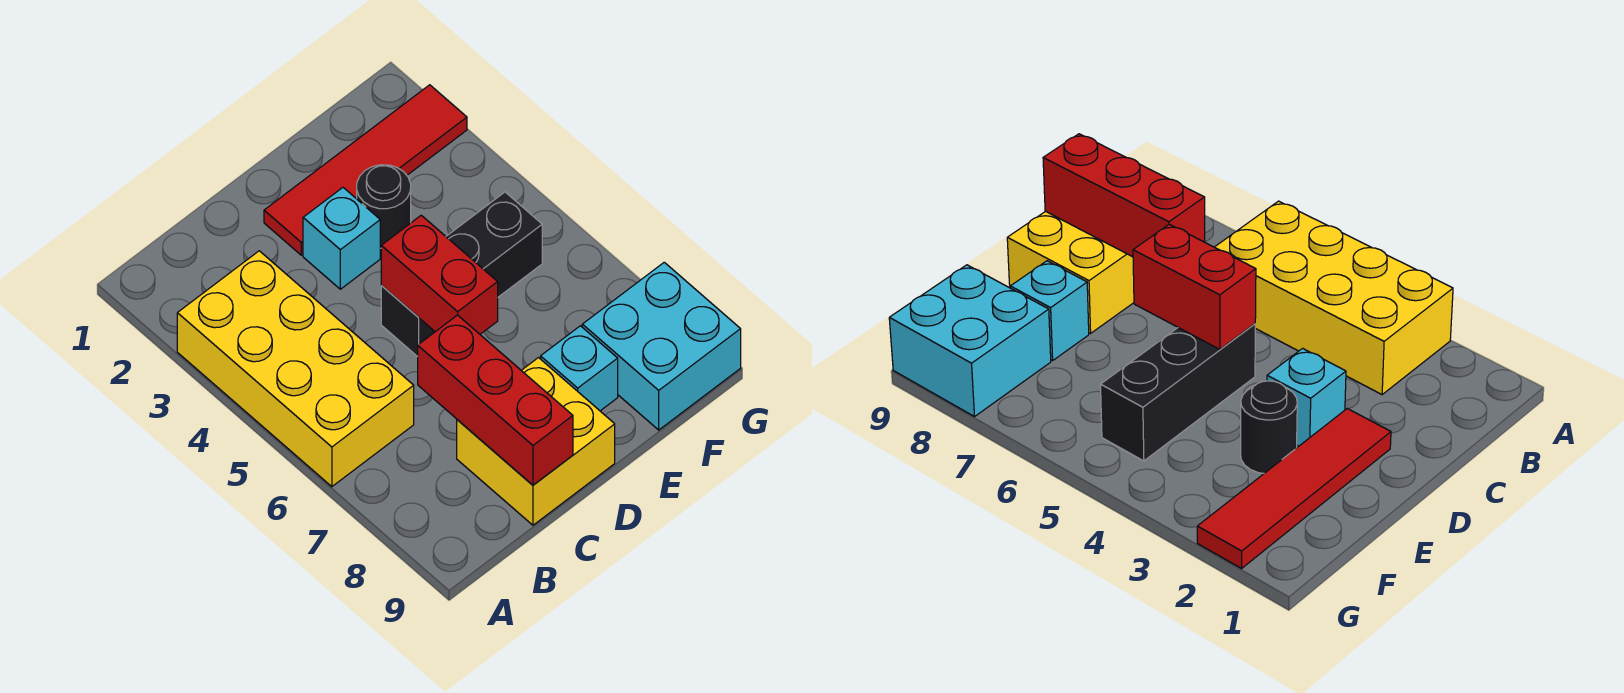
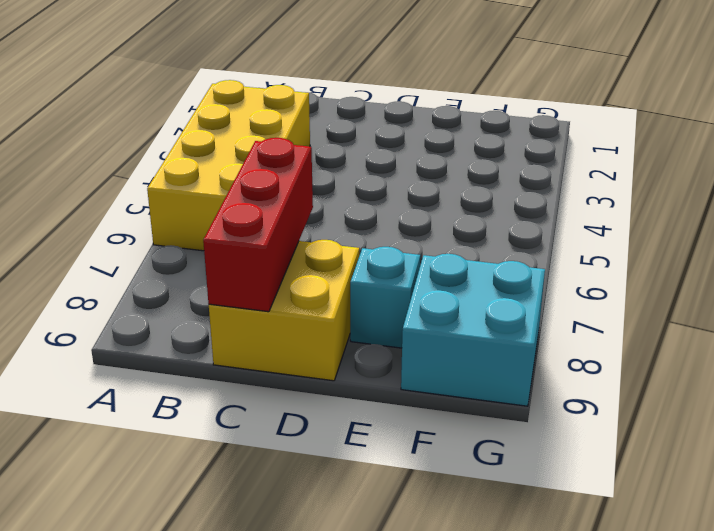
none -> red 1x4 tile [264,85,467,255]
none -> cyan 1x1 brick [303,188,380,289]

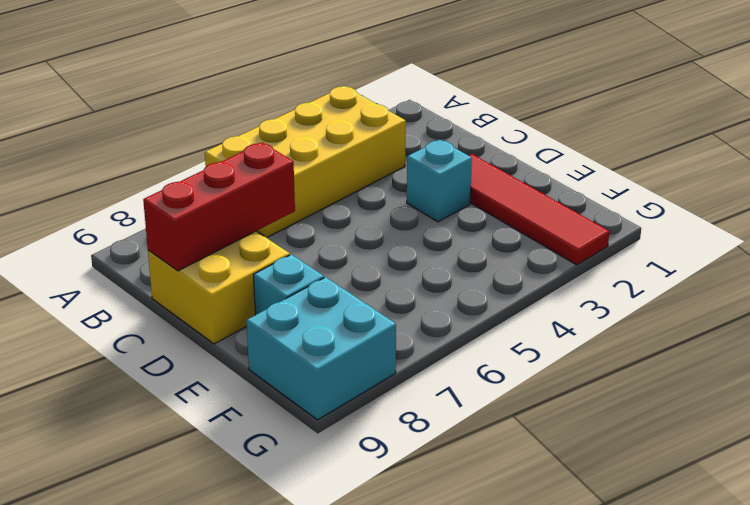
none -> black 1x3 brick [381,192,542,357]
none -> black 1x1 round brick [357,165,411,248]

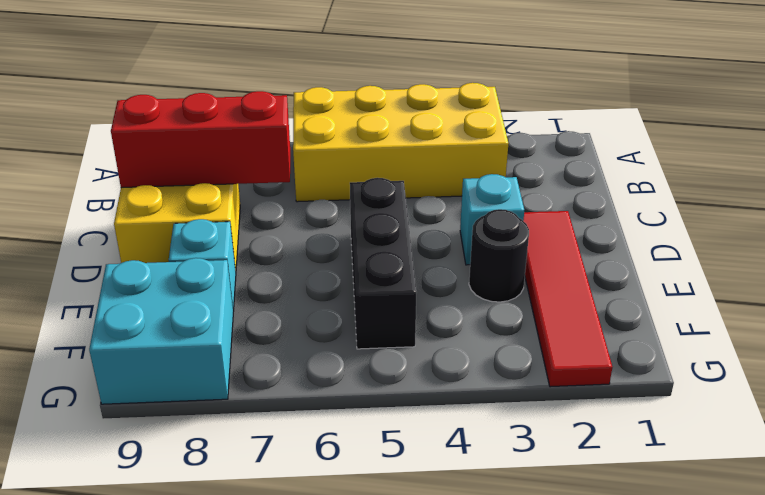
none -> red 1x2 brick [381,215,498,334]

